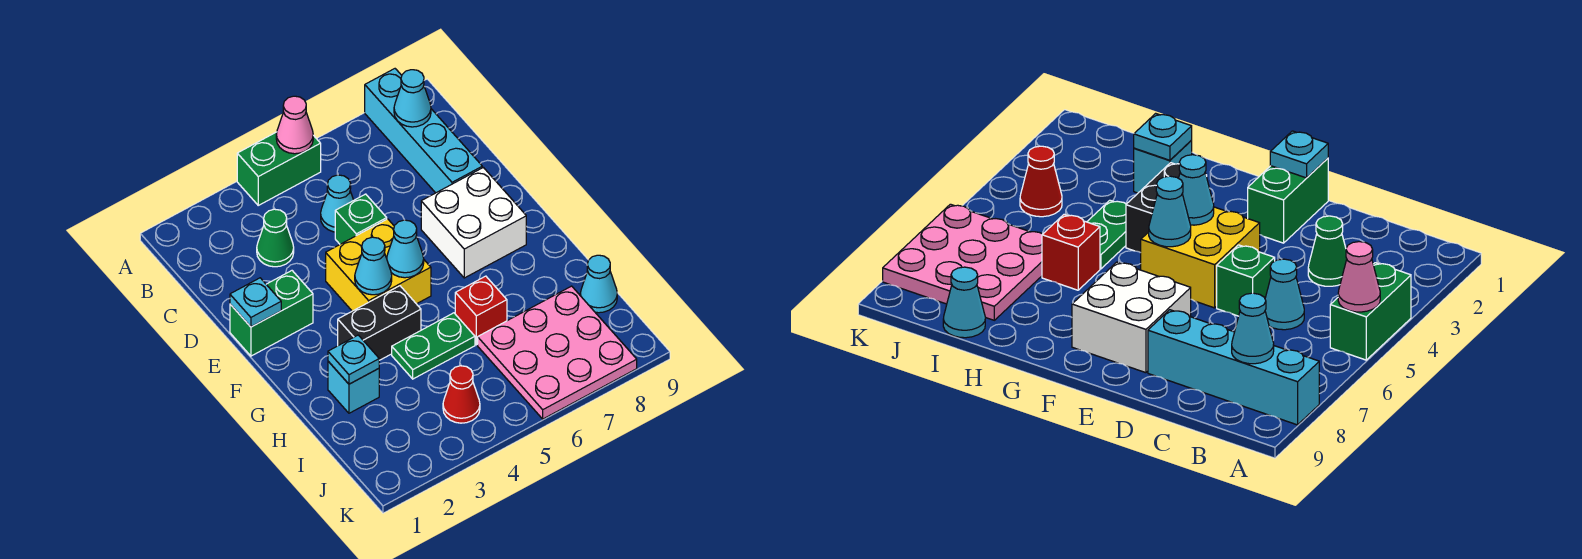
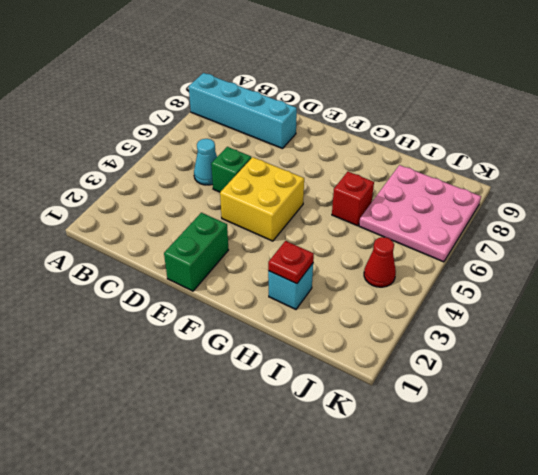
red 1x1 plate [268,241,314,284] -> cyan 1x1 plate [328,335,379,384]
none -> green 1x2 brick [237,132,321,205]
none -> green 1x1 cone [257,209,294,267]
none -> white 2x2 brick [421,167,526,278]

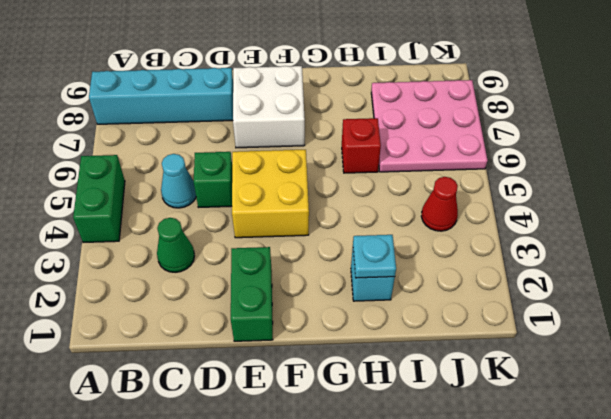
none -> black 1x2 brick [338,286,421,360]
none -> green 1x2 plate [392,313,475,379]
none -> cyan 1x1 cone [580,255,617,313]

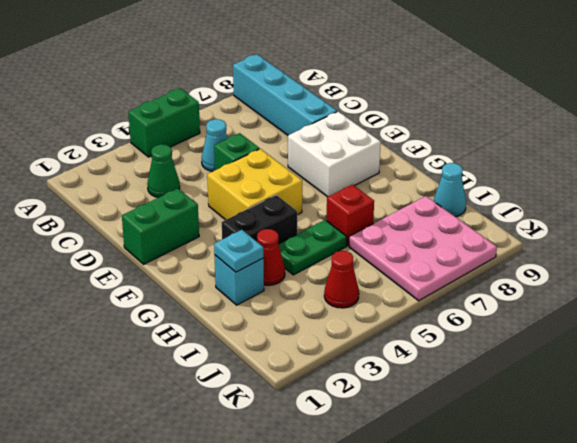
red 1x1 cone [257,229,285,285] -> none
none -> pink 1x1 cone [276,96,313,154]
none -> cyan 1x1 cone [394,70,431,127]
none -> cyan 1x1 plate [230,278,281,327]

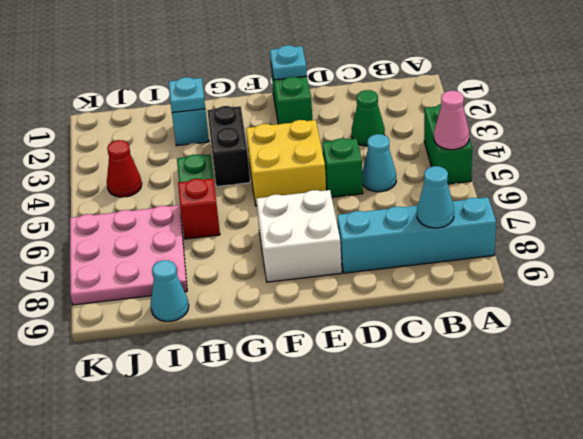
none -> cyan 1x1 cone [355,237,392,295]
none -> cyan 1x1 cone [387,220,424,278]

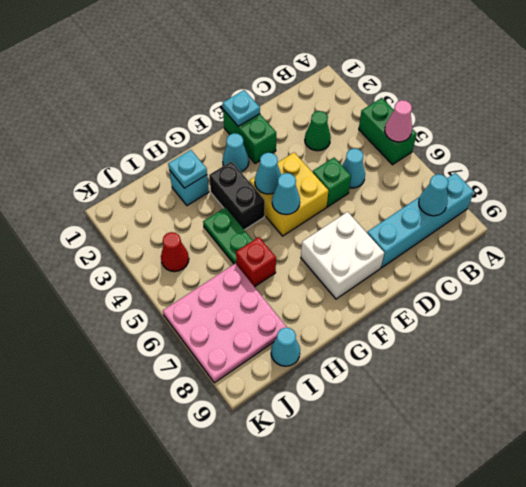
cyan 1x1 cone [223,133,249,172] -> none

